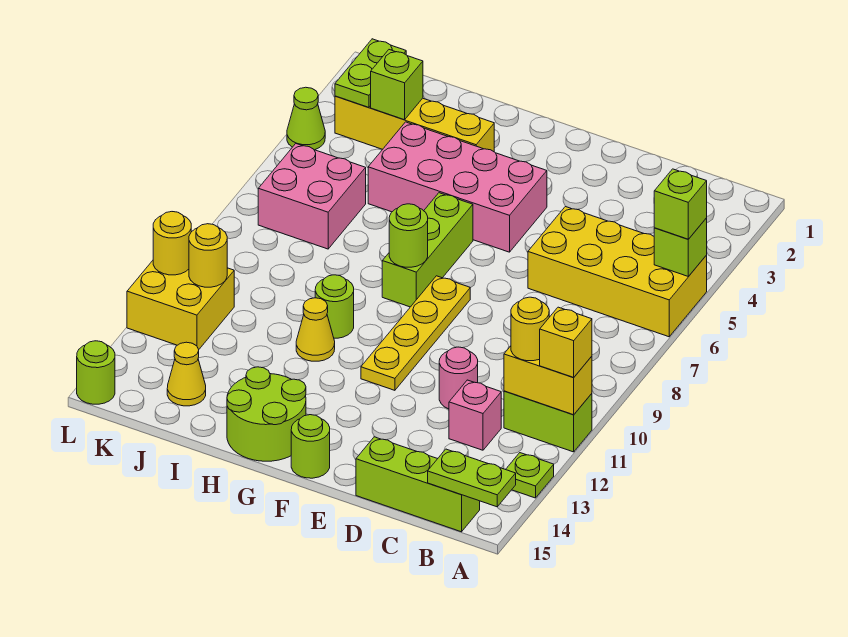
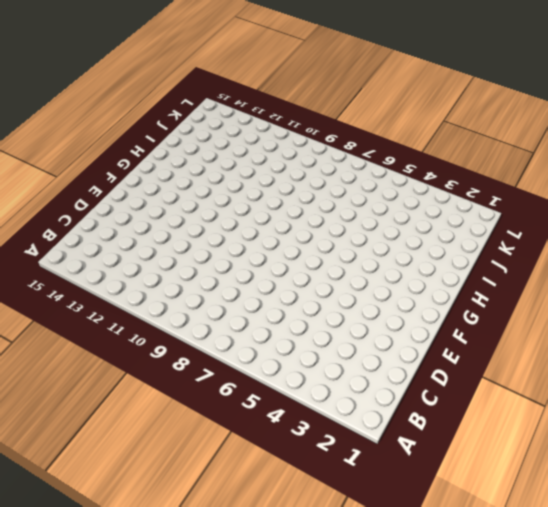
none -> yellow 2x4 brick [528,207,707,337]
none -> lime 1x2 brick [504,391,592,452]
none -> lime 1x1 plate [506,453,554,498]
none -> lime 1x3 brick [356,437,480,532]

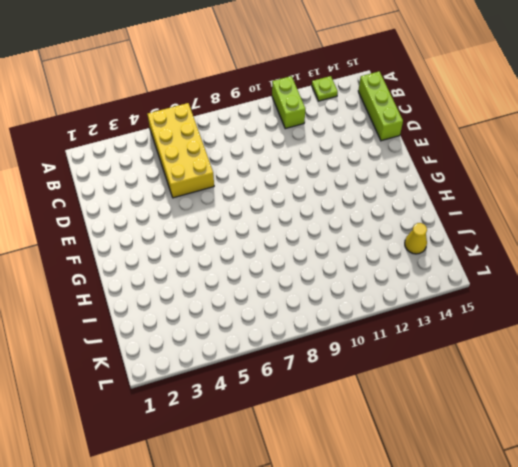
none -> pink 1x1 brick [449,380,501,450]
none -> pink 1x1 round brick [439,347,478,409]
none -> pink 2x4 brick [368,122,547,252]
none -> yellow 1x4 plate [361,276,470,390]

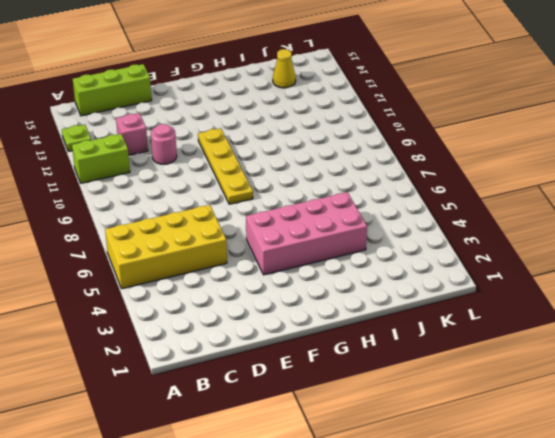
none -> lime 1x1 round brick [291,415,330,478]
none -> lime 1x3 brick [382,193,473,307]
none -> lime 2x2 round brick [227,367,306,461]
none -> yellow 1x4 brick [335,96,494,152]

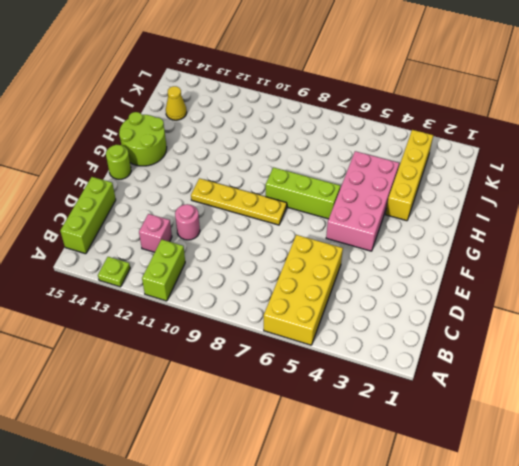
none -> lime 1x1 round brick [315,275,354,338]
none -> yellow 1x1 cone [296,298,335,361]
none -> pink 2x2 brick [258,144,366,249]
none -> yellow 2x2 brick [127,261,234,349]

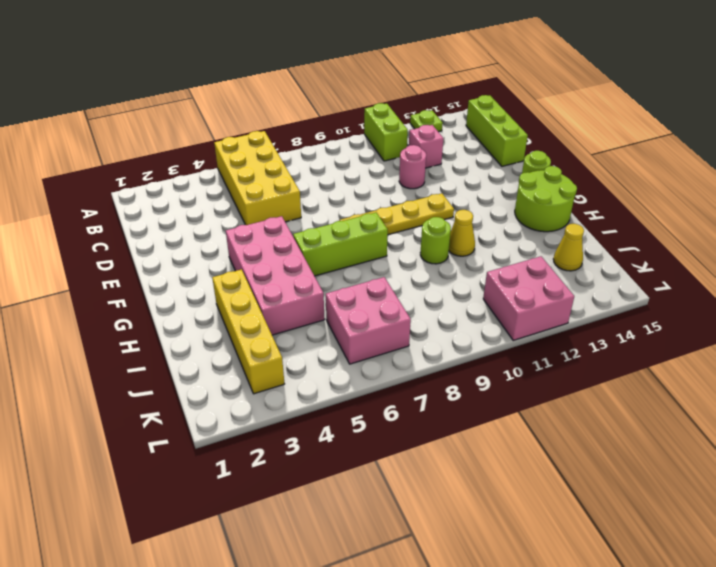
pink 2x2 brick [483,256,574,340] -> yellow 2x2 brick [127,261,234,349]
none -> lime 1x1 cone [287,87,325,150]
none -> lime 1x1 round brick [77,341,115,404]
none -> lime 1x1 brick [654,218,707,276]
none -> yellow 1x2 brick [504,346,592,415]

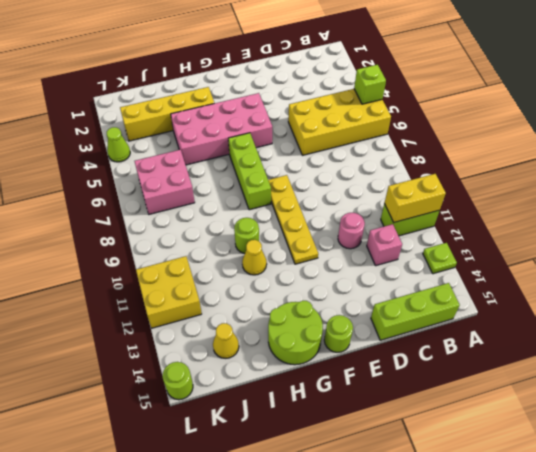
none -> lime 1x2 plate [428,449,516,507]
none -> lime 1x1 round brick [389,204,428,267]
none -> lime 1x1 brick [371,50,423,120]
none -> lime 1x2 plate [335,39,406,108]

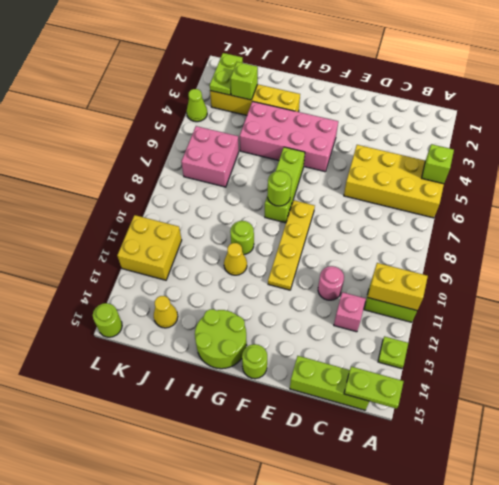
none -> yellow 1x1 round brick [189,224,227,287]
none -> yellow 1x1 round brick [153,212,191,275]
none -> lime 1x1 brick [654,169,707,239]
none -> yellow 1x1 brick [540,307,592,378]

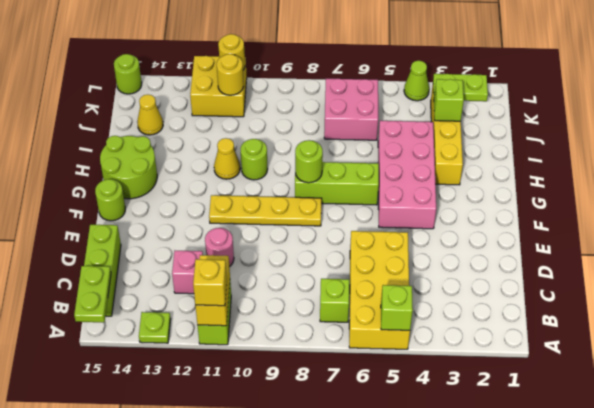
lime 1x1 brick [320,279,349,322] -> lime 1x1 brick moved to [654,169,707,239]
none -> yellow 1x1 round brick [511,297,549,361]

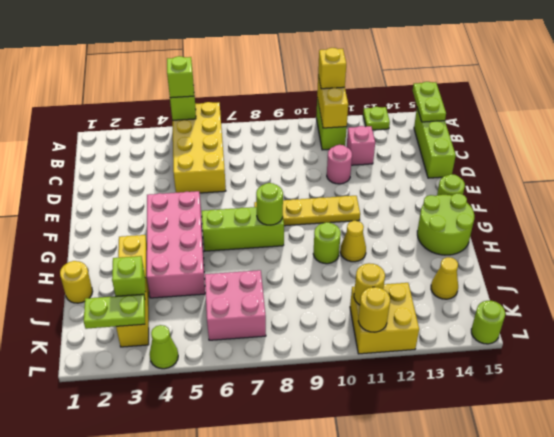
yellow 1x1 round brick [60,261,93,303] -> yellow 1x1 round brick moved to [511,297,549,361]

